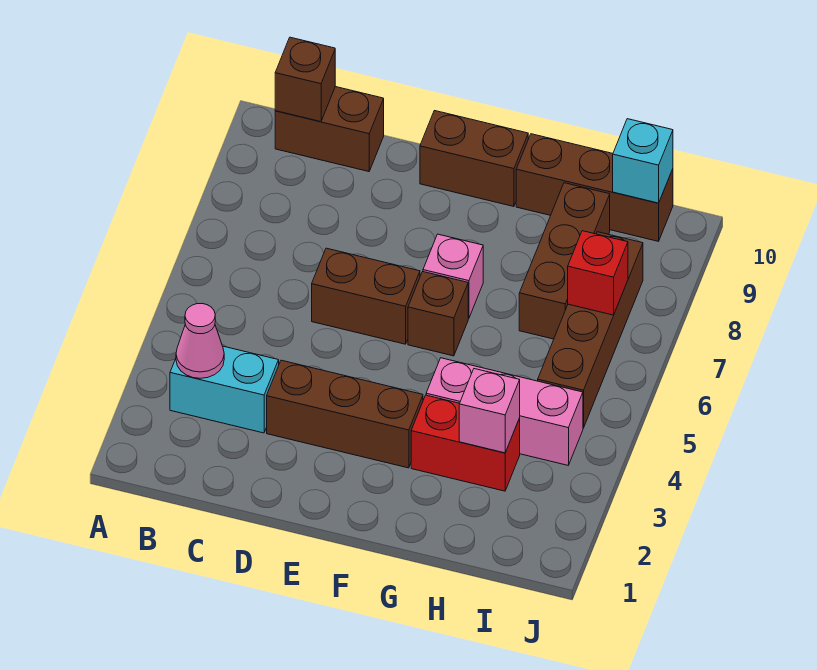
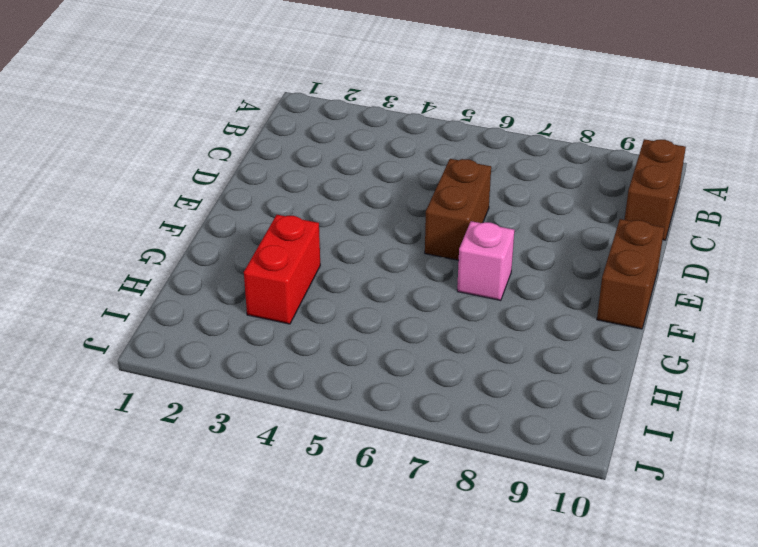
none -> cyan 1x2 brick [170,346,279,433]
none -> brown 1x3 brick [267,360,423,468]
none -> brown 1x1 brick [408,272,468,356]

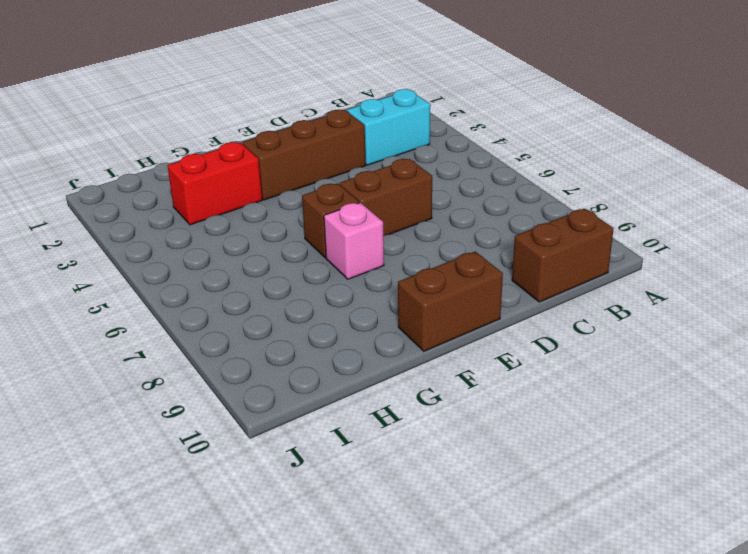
none -> pink 1x3 brick [426,358,583,465]
none -> brown 1x3 brick [516,134,673,241]
none -> brown 1x3 brick [519,183,610,339]

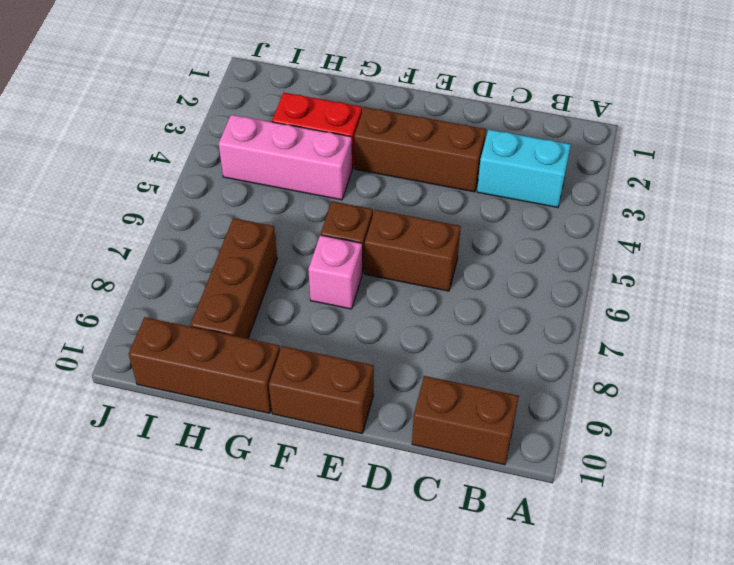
none -> brown 1x4 brick [538,232,643,428]
none -> pink 1x1 cone [176,304,224,378]
none -> brown 1x1 brick [275,37,335,122]

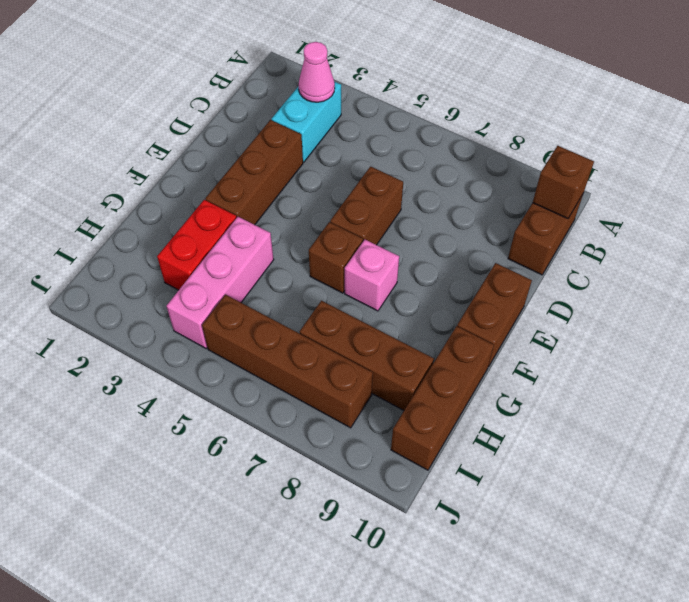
none -> pink 1x1 brick [459,369,520,453]
none -> red 1x1 brick [568,231,628,315]
none -> cyan 1x1 brick [613,119,673,203]

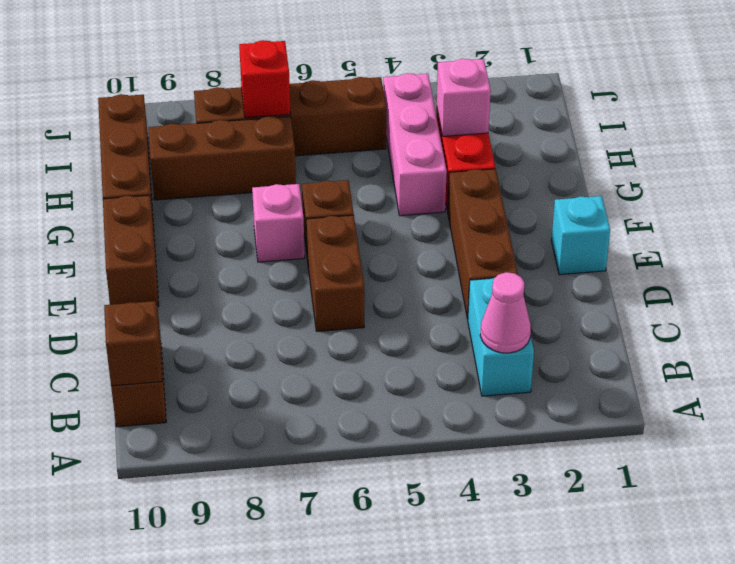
cyan 1x1 brick [551,196,610,275] -> cyan 1x1 brick moved to [613,119,673,203]

